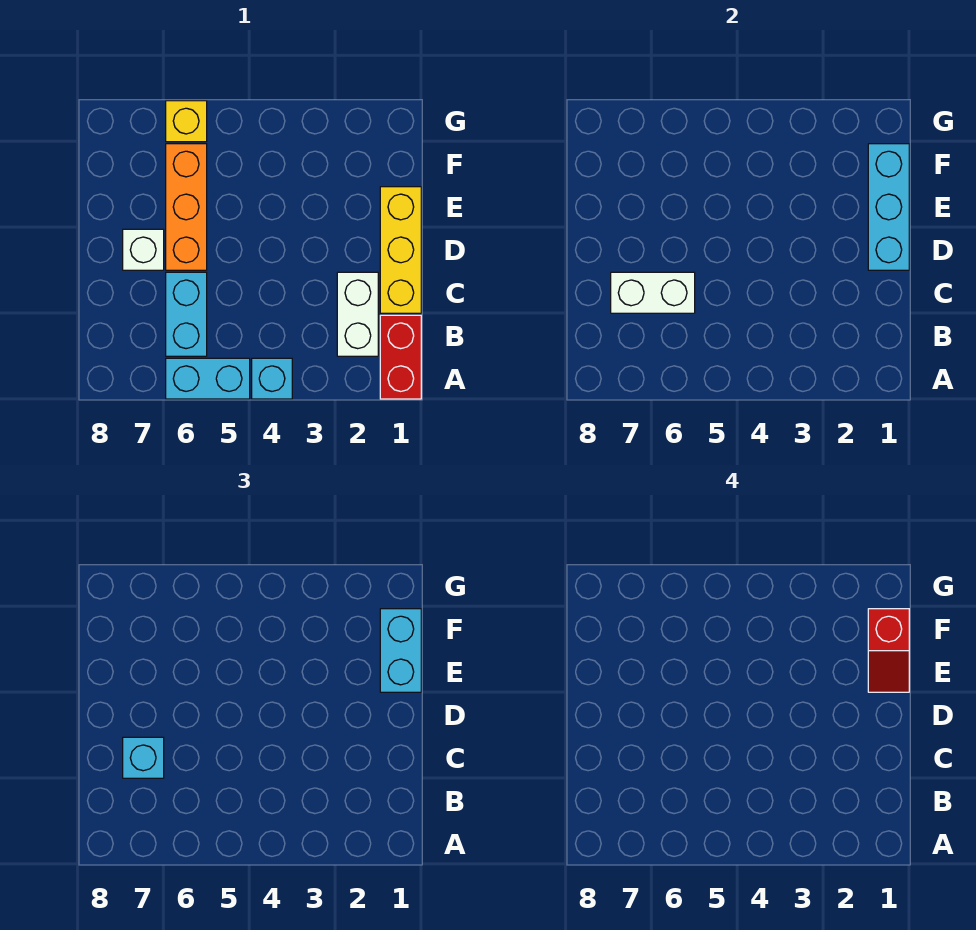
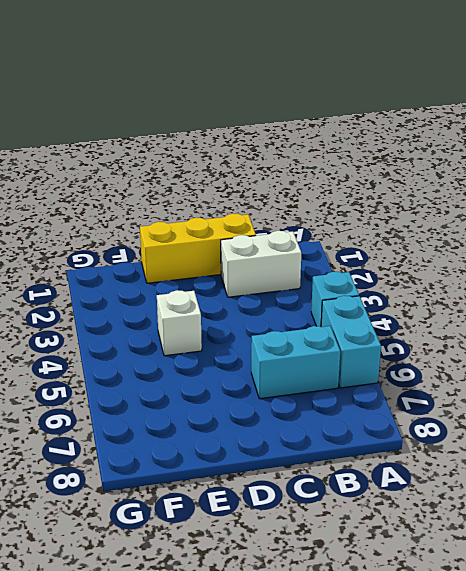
white 1x1 brick [157,290,202,356] -> white 1x1 brick moved to [123,229,164,270]
none -> red 1x2 brick [380,315,421,399]
none -> orange 1x3 brick [166,144,207,270]
none -> yellow 1x1 brick [166,101,207,142]

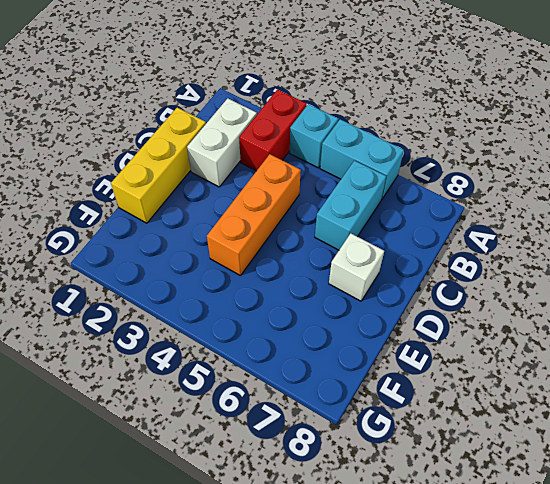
red 1x2 brick [239,90,307,171] -> red 1x2 brick moved to [380,315,421,399]
orange 1x3 brick [207,154,301,276] -> orange 1x3 brick moved to [166,144,207,270]
none -> yellow 1x1 brick [166,101,207,142]
none -> white 1x2 brick [611,272,695,313]
none -> cyan 1x3 brick [868,144,909,270]

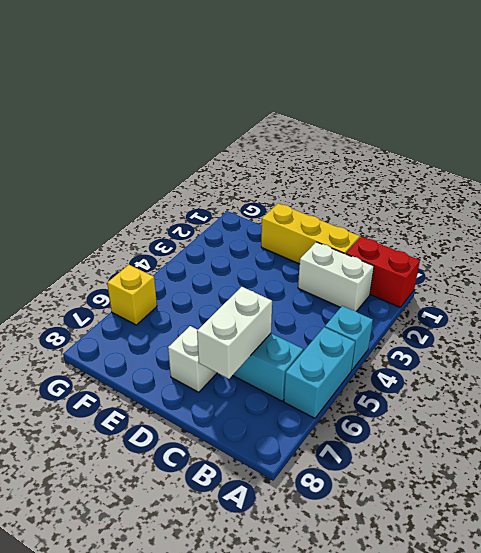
none -> orange 1x3 brick [166,144,207,270]
none -> cyan 1x3 brick [868,144,909,270]
none -> cyan 1x1 brick [123,737,164,778]

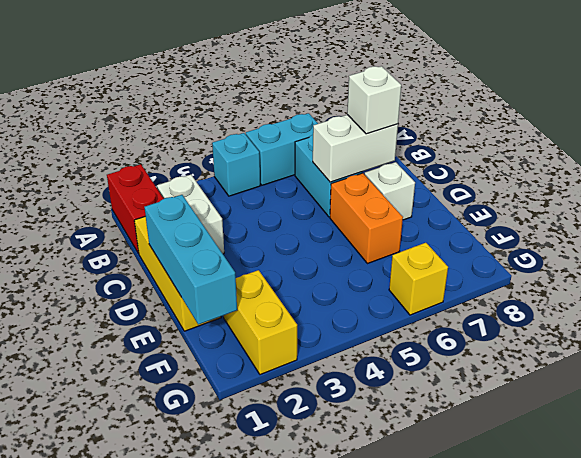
white 1x1 brick [347,66,401,134] -> cyan 1x1 brick [123,737,164,778]
orange 1x2 brick [330,173,403,264] -> orange 1x3 brick [166,144,207,270]
yellow 1x2 brick [224,270,297,375] -> none
none -> cyan 1x2 brick [380,609,421,692]
none -> red 1x2 slope [868,609,909,692]

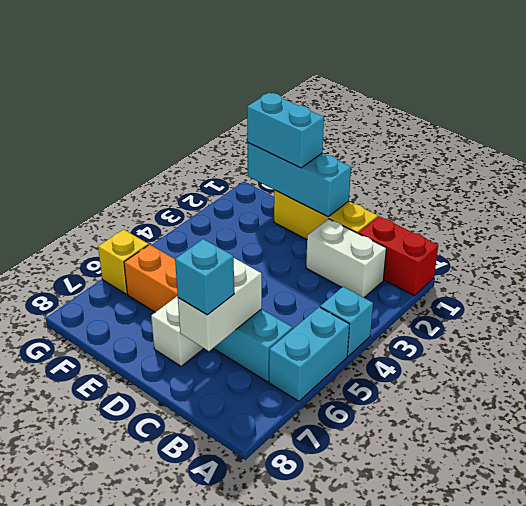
none -> red 1x2 slope [868,609,909,692]

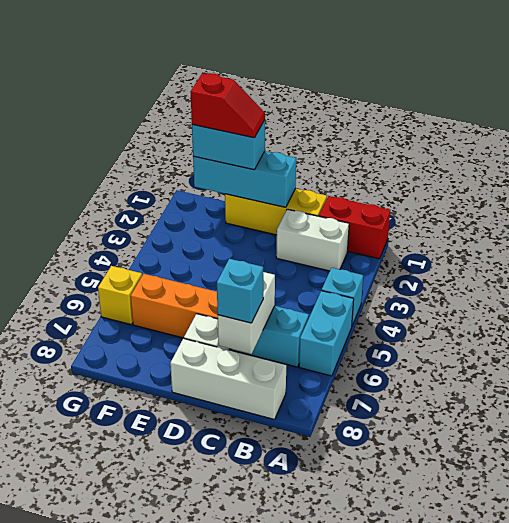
white 1x3 brick [170,339,286,419] -> none

